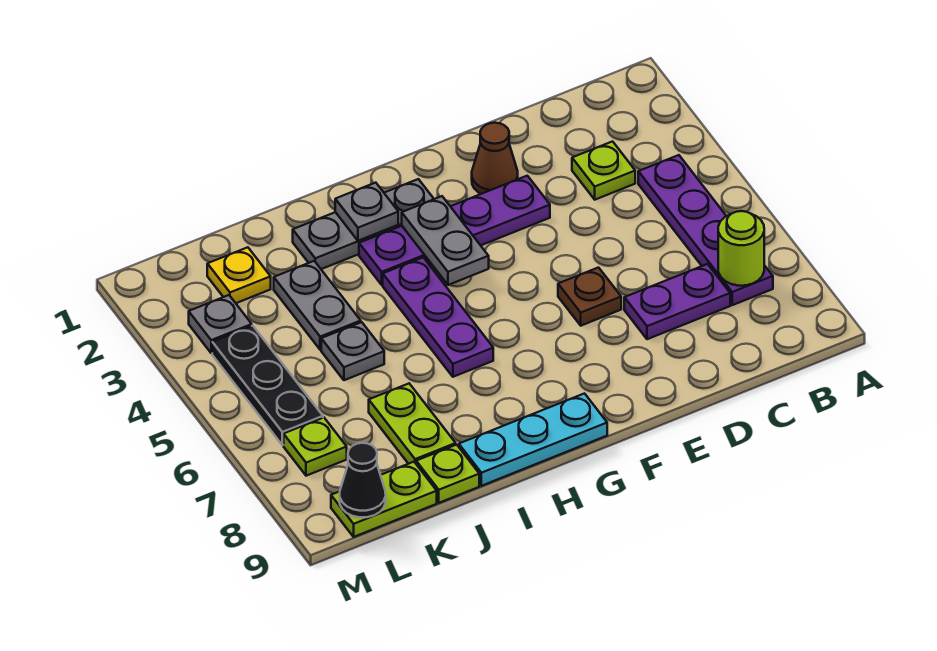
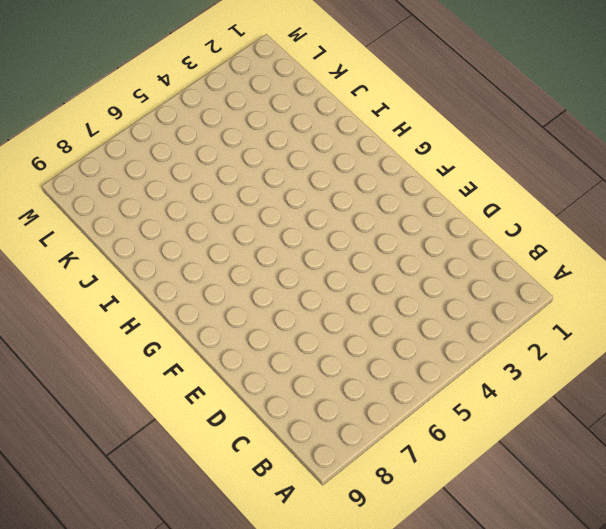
none -> purple 1x4 plate [638,155,773,305]
none -> lime 1x1 plate [572,142,635,200]
none -> purple 1x2 plate [624,264,730,339]

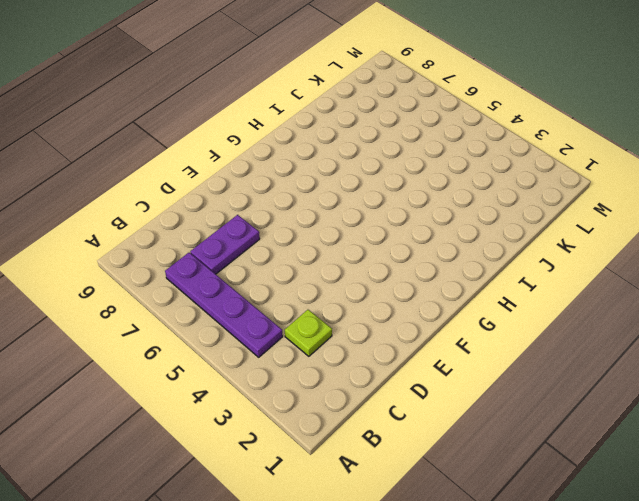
none -> brown 1x1 cone [472,123,518,194]
none -> purple 1x4 plate [359,176,550,285]
none -> brown 1x1 plate [558,268,621,326]

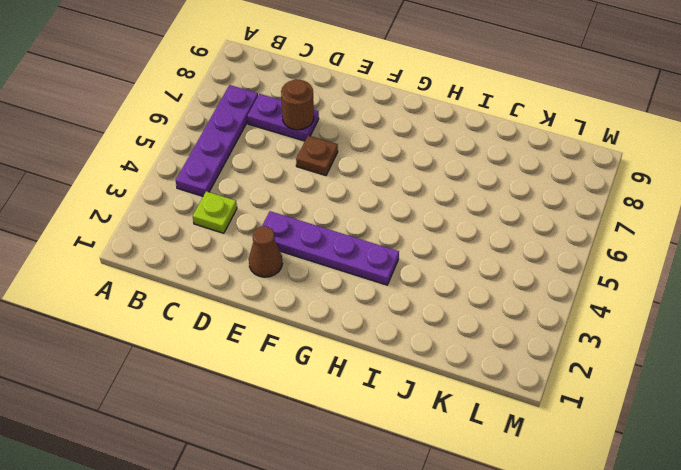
brown 1x1 round brick [281,79,314,130] -> none
none -> grey 1x3 plate [293,179,434,269]
none -> cyan 1x3 plate [459,394,607,486]
none -> purple 1x3 plate [383,258,493,377]

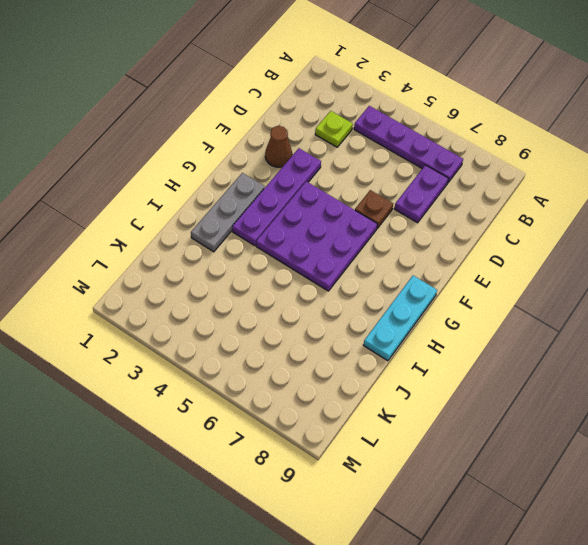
purple 3x3 plate [256,182,377,291] -> purple 1x3 plate [383,258,493,377]
none -> grey 1x2 plate [274,261,361,350]
none -> grey 1x1 plate [321,322,384,380]
none -> lime 1x2 plate [369,384,456,464]

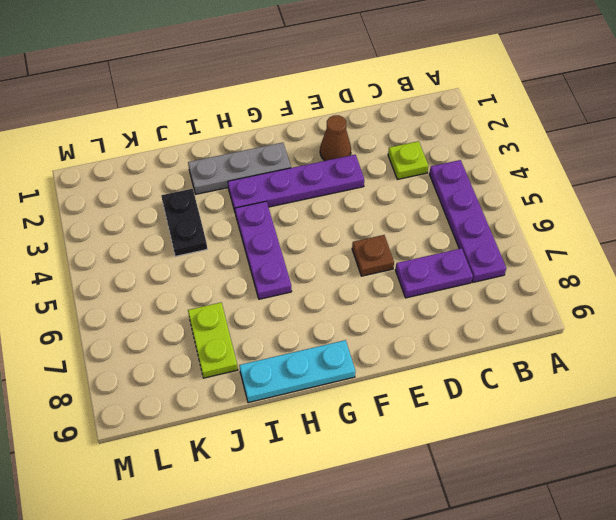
black 1x2 plate [161,189,207,256] -> grey 1x2 plate [274,261,361,350]
none -> grey 1x1 plate [321,322,384,380]
none -> lime 1x1 plate [416,445,479,503]
none -> yellow 1x1 plate [207,247,271,303]

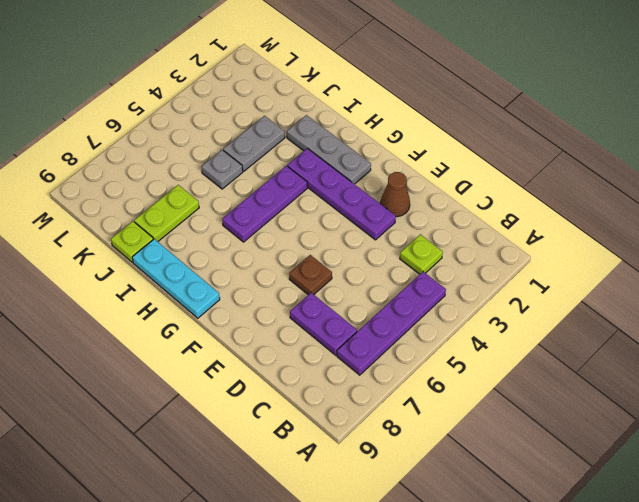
none -> yellow 1x1 plate [207,247,271,303]
none -> lime 1x2 plate [331,462,437,537]
none -> grey 1x1 plate [189,295,252,353]

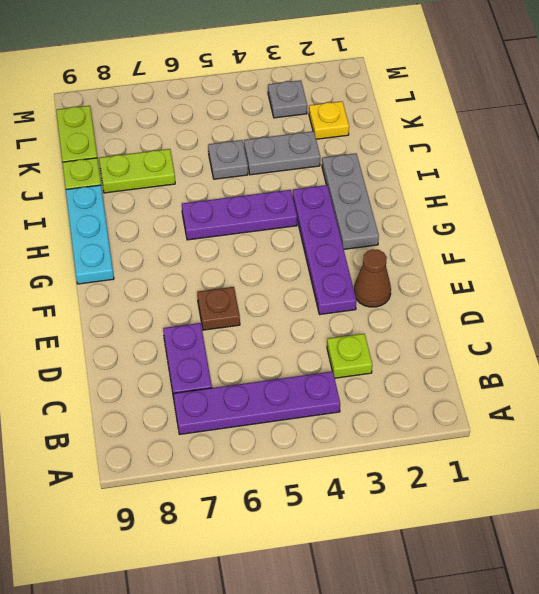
none -> black 1x3 plate [212,326,323,445]
none -> lime 1x1 plate [284,418,347,476]
none -> lime 1x1 round brick [718,211,764,286]

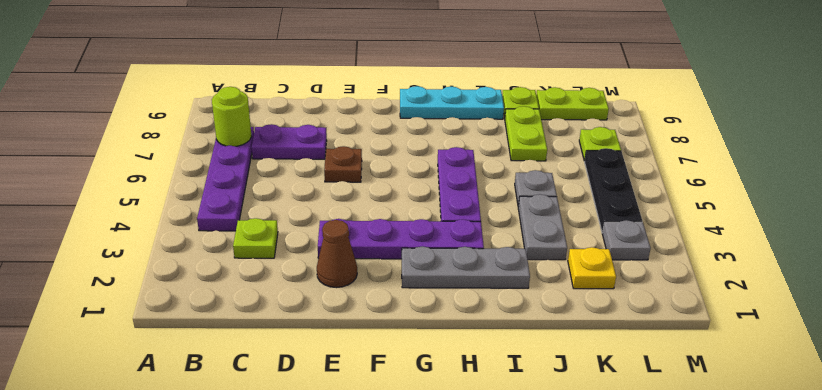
none -> grey 1x2 plate [402,196,489,285]
none -> grey 1x1 plate [335,183,398,241]
none -> black 1x1 cone [340,443,386,517]

